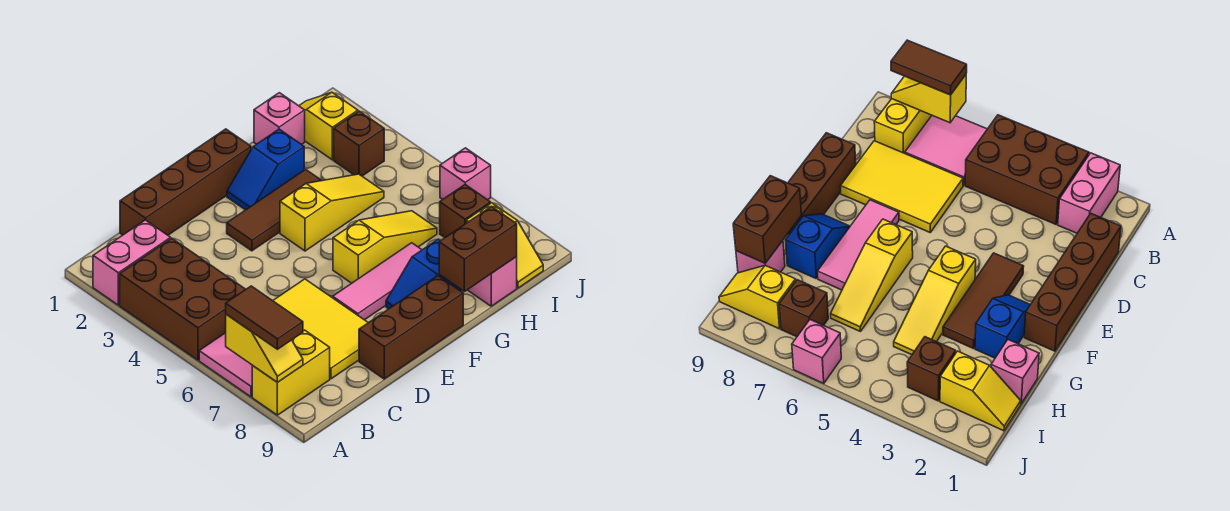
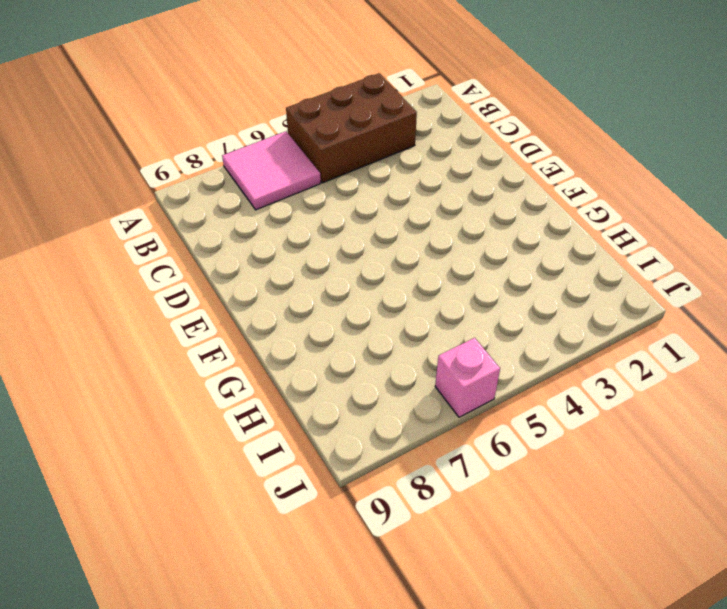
none -> pink 1x2 brick [93,220,171,305]
none -> yellow 1x2 brick [252,330,330,415]
none -> brown 1x4 brick [120,129,251,235]

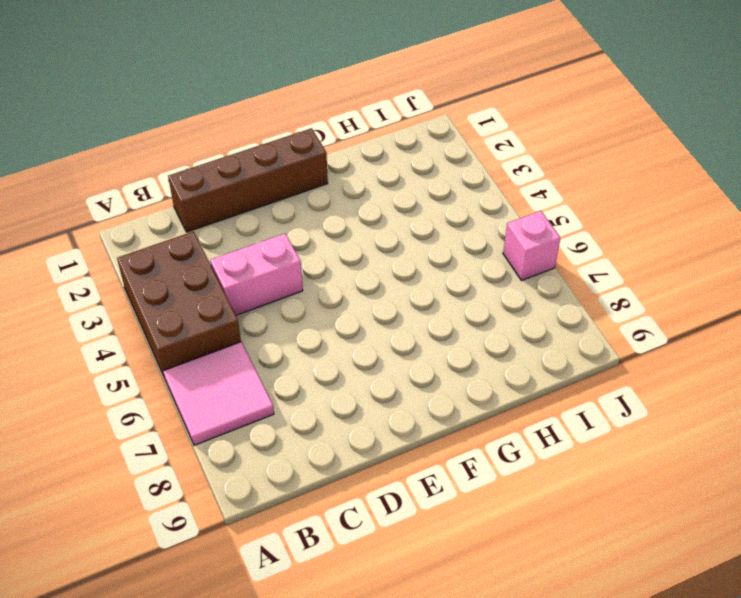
pink 1x2 brick [210,234,303,315] -> pink 1x2 brick moved to [93,220,171,305]
none -> yellow 1x2 brick [252,330,330,415]
none -> yellow 2x3 tile [273,279,368,379]
none -> brown 1x3 brick [359,276,463,379]

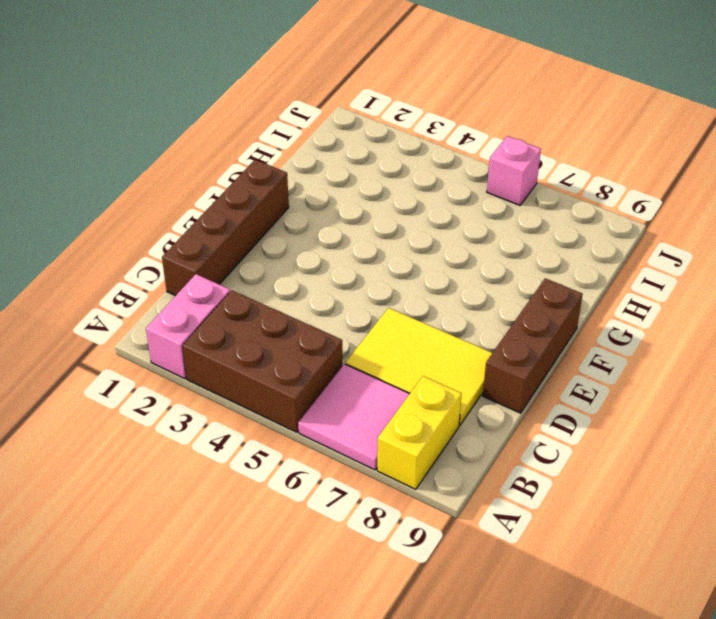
none -> brown 1x3 tile [227,169,322,251]
none -> pink 1x3 tile [333,243,422,320]
none -> blue 1x2 slope [227,129,304,210]

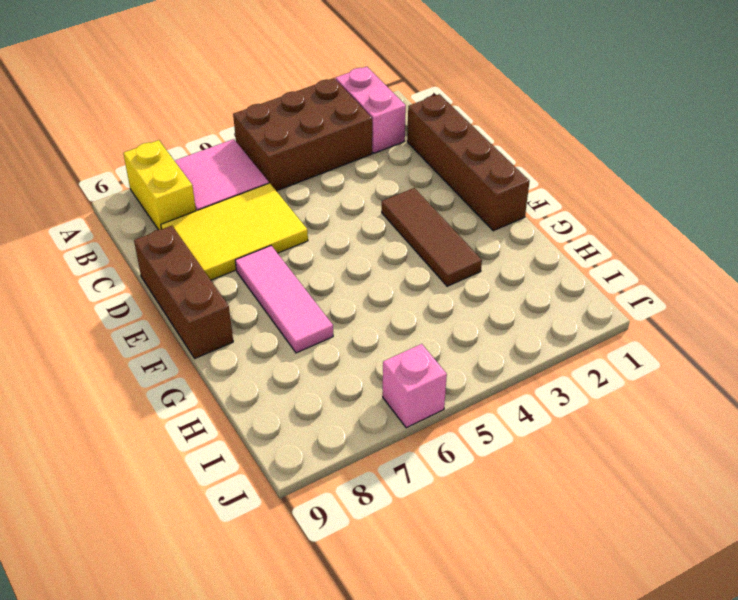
none -> blue 1x2 slope [227,129,304,210]
none -> yellow 1x3 slope [280,174,384,251]
none -> yellow 1x3 slope [333,211,437,283]

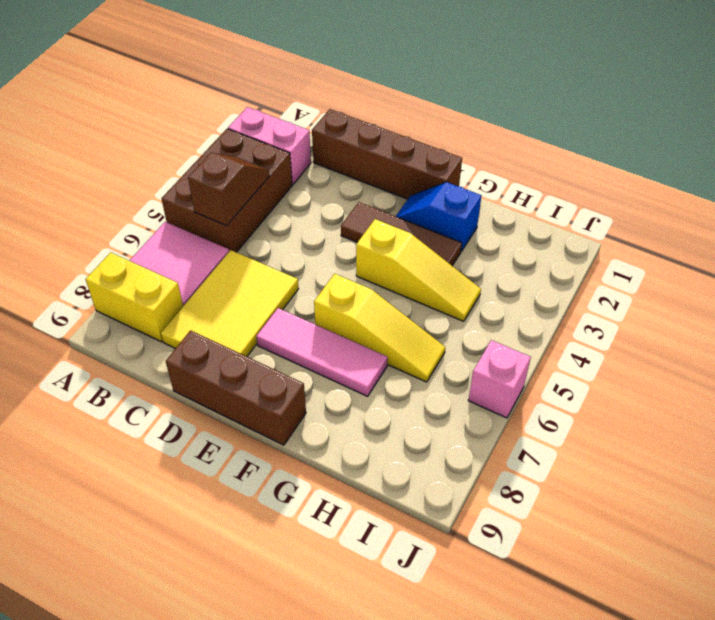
brown 1x2 slope [188,152,269,226] -> none
none -> blue 1x2 slope [386,239,461,309]
none -> pink 1x1 brick [254,93,305,145]
none -> pink 1x1 brick [468,257,517,306]

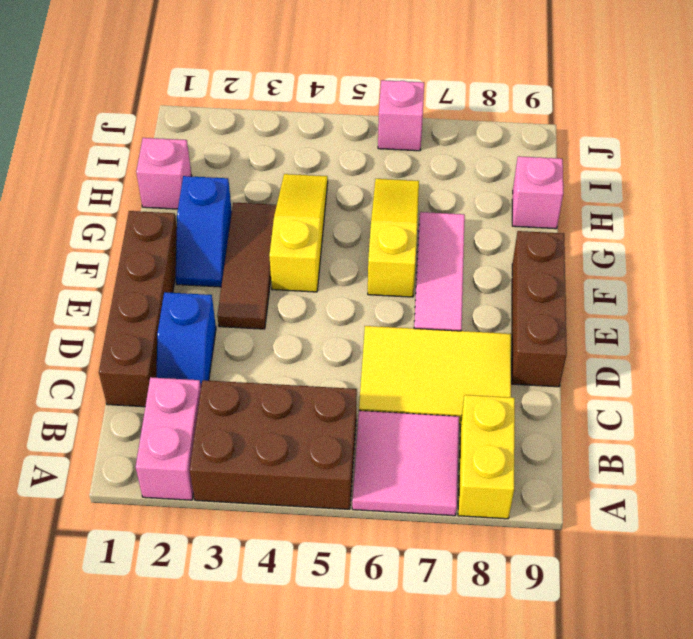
blue 1x2 slope [156,292,216,385] -> blue 1x2 slope moved to [386,239,461,309]
none -> yellow 1x2 slope [299,92,358,160]
none -> brown 1x1 brick [334,111,384,176]
none -> brown 1x1 brick [440,185,490,238]

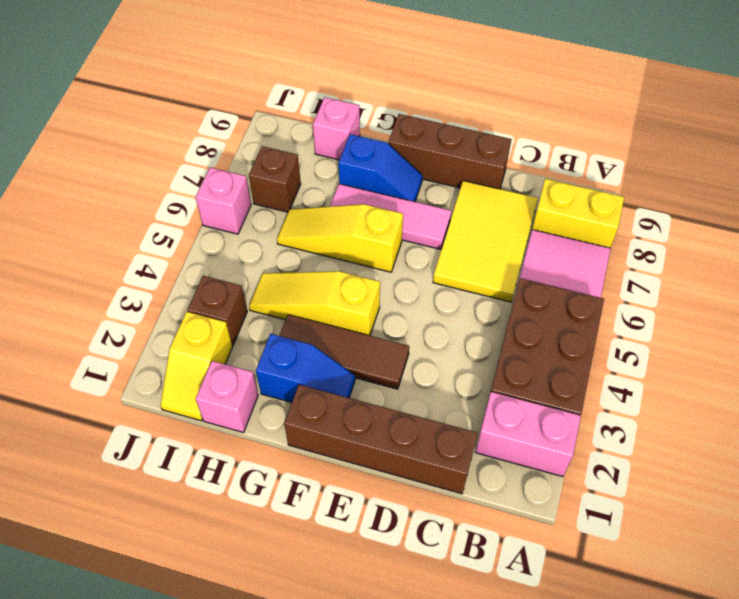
none -> yellow 1x2 slope [466,203,543,288]
none -> yellow 1x2 slope [226,314,303,382]
none -> brown 1x2 brick [439,206,517,292]

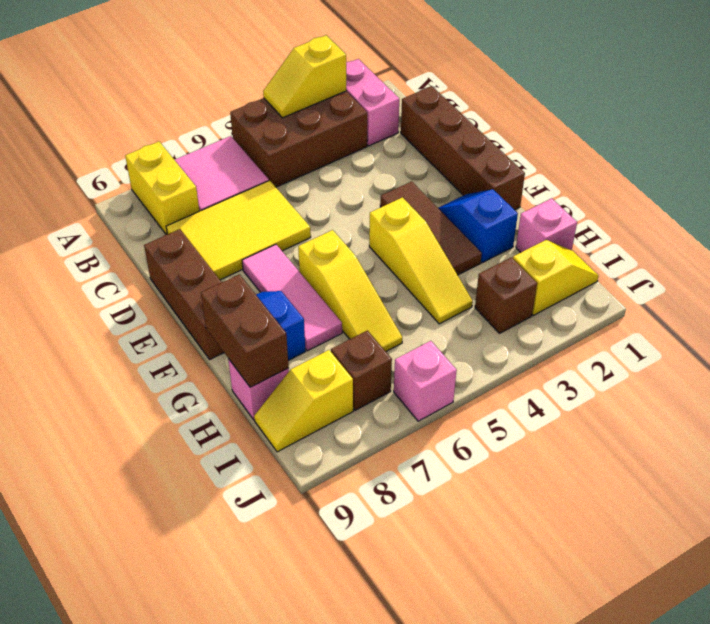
yellow 1x2 slope [263,35,346,118] -> yellow 1x2 slope moved to [226,314,303,382]
none -> brown 1x2 tile [226,286,303,349]

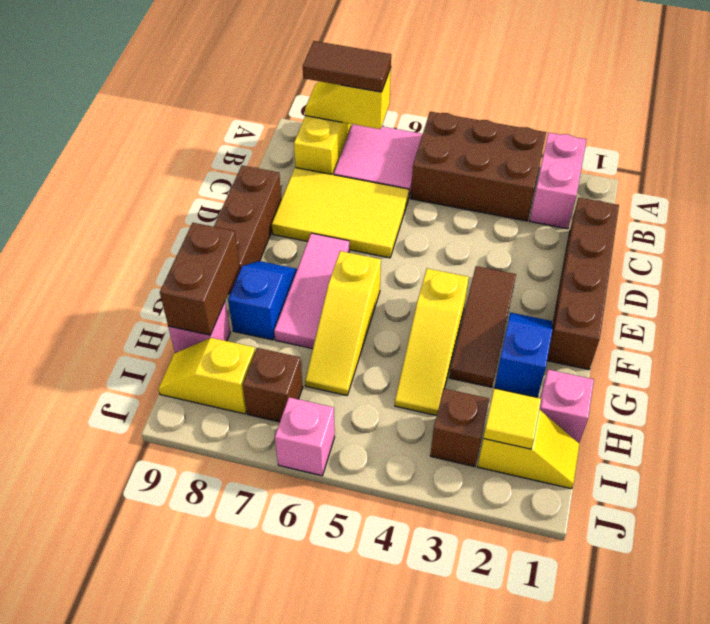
yellow 1x1 tile [483,389,541,449] -> none

